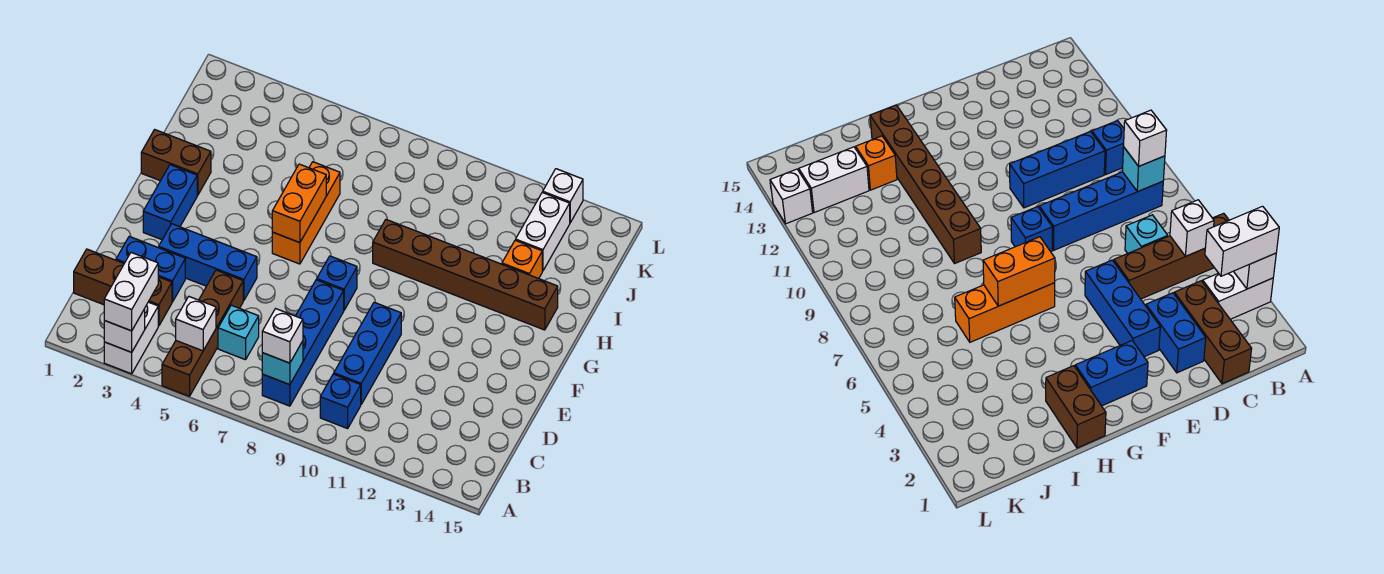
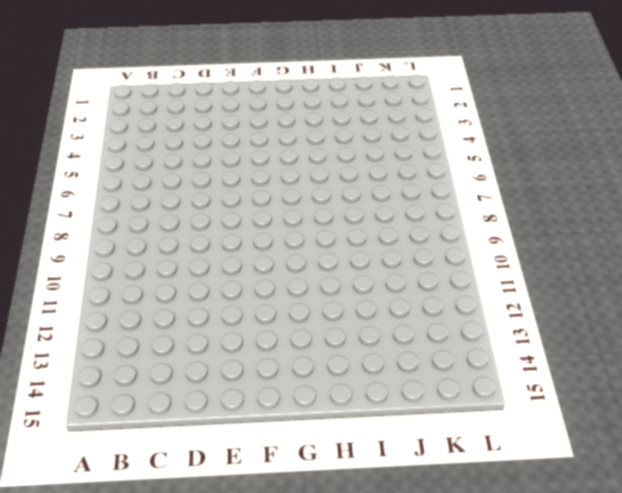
none -> white 1x2 brick [104,302,158,374]
none -> brown 1x4 brick [162,270,243,396]
none -> blue 1x4 brick [262,280,344,406]

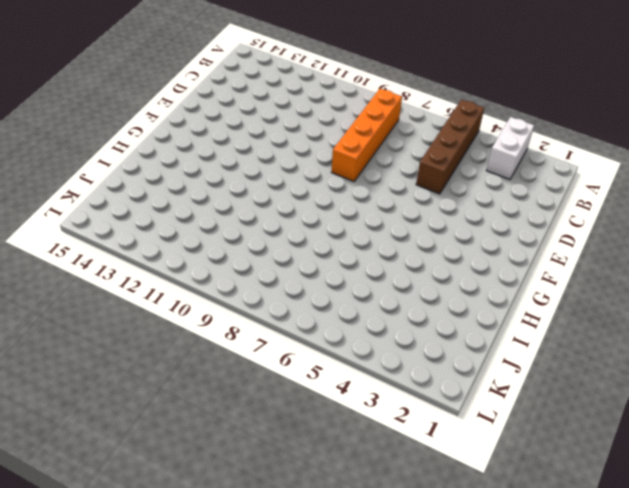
orange 1x4 brick [332,89,402,181] -> blue 1x4 brick [262,280,344,406]
none -> blue 1x1 brick [320,374,361,428]
none -> brown 1x3 brick [74,249,172,326]
none -> cyan 1x1 brick [218,305,259,360]

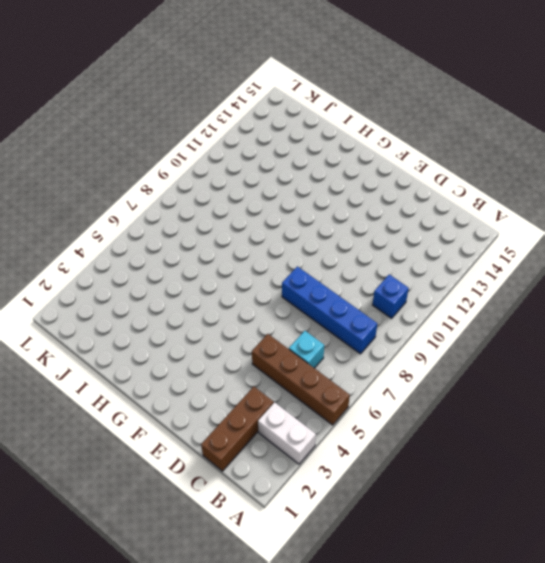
none -> blue 1x3 brick [334,302,401,404]
none -> blue 1x2 brick [116,236,185,302]
none -> blue 1x3 brick [159,224,257,301]

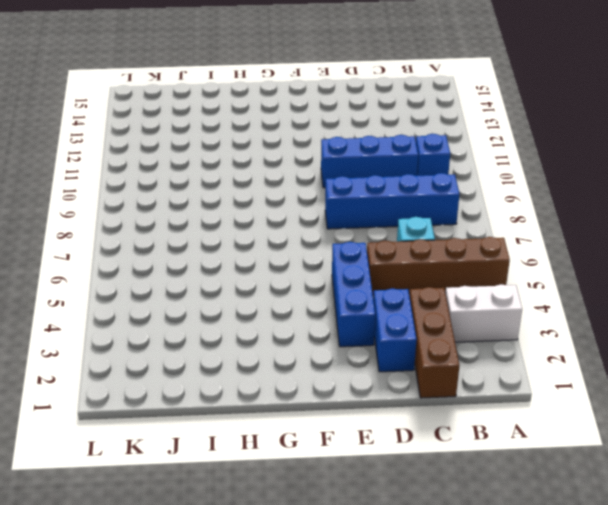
none -> blue 1x2 brick [143,165,197,240]
none -> blue 1x1 brick [317,256,357,310]
none -> orange 1x3 brick [272,162,340,264]

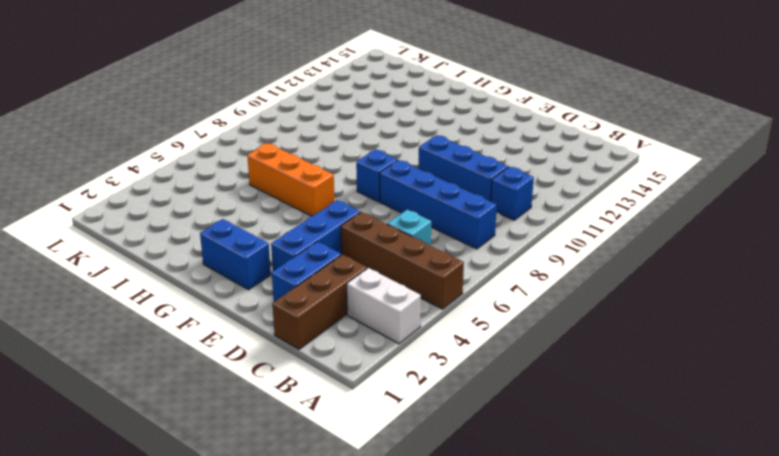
none -> brown 1x2 brick [141,130,211,195]
none -> brown 1x6 brick [373,220,558,330]
none -> orange 1x1 brick [502,240,542,279]

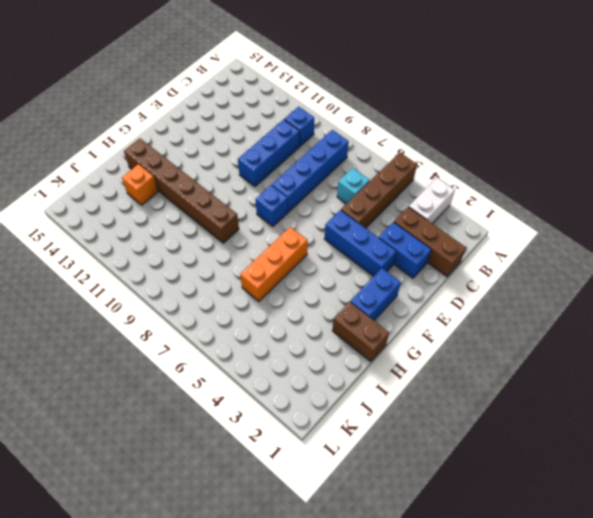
none -> white 1x2 brick [516,192,570,271]
none -> white 1x1 brick [543,169,583,223]
none -> white 1x1 brick [104,309,145,352]

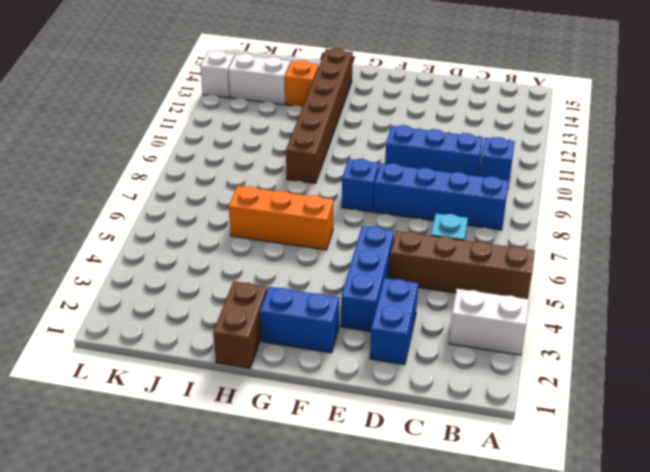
none -> brown 1x3 brick [74,249,172,326]
none -> white 1x1 brick [104,309,145,352]
none -> white 1x1 brick [176,297,216,351]

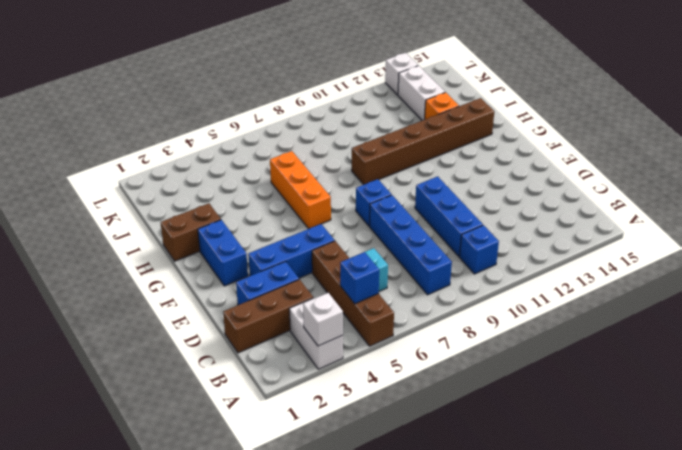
blue 1x1 brick [340,252,379,304] -> white 1x1 brick [176,297,216,351]
none -> cyan 1x1 brick [262,341,303,385]
none -> orange 1x2 brick [272,164,326,243]
none -> white 1x2 brick [104,253,158,331]

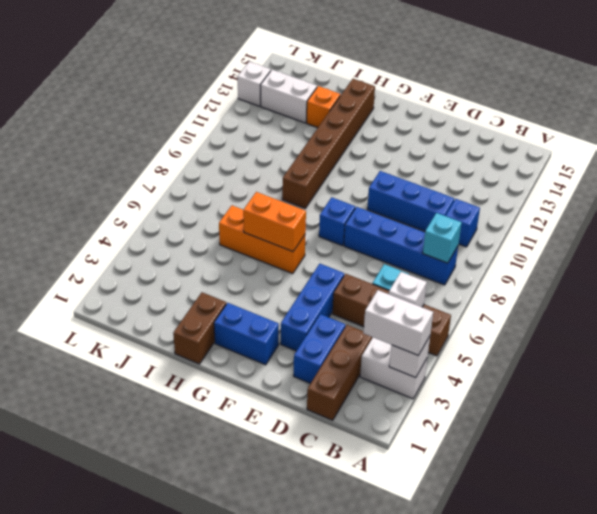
none -> white 1x1 brick [262,309,303,363]

